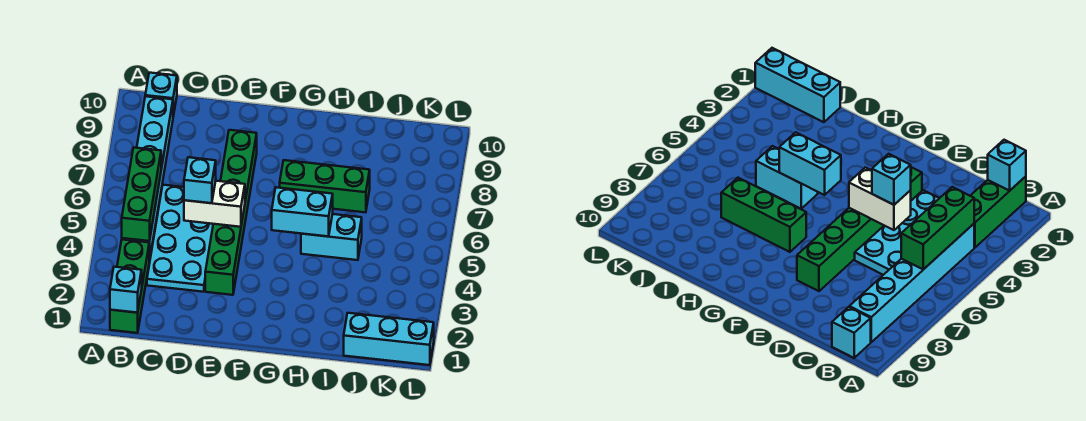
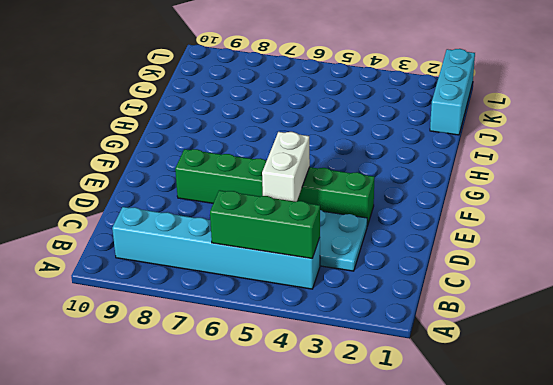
none -> green 1x3 brick [110,240,149,333]
none -> cyan 1x1 brick [145,73,177,116]
none -> green 1x3 brick [280,160,370,212]

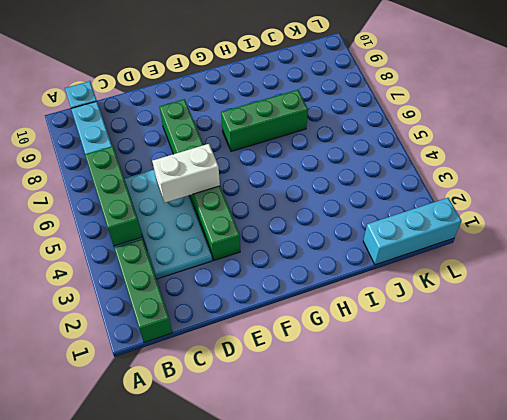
none -> cyan 1x2 brick [301,214,362,260]
none -> cyan 1x1 brick [110,267,142,313]
none -> cyan 1x2 brick [272,187,333,237]

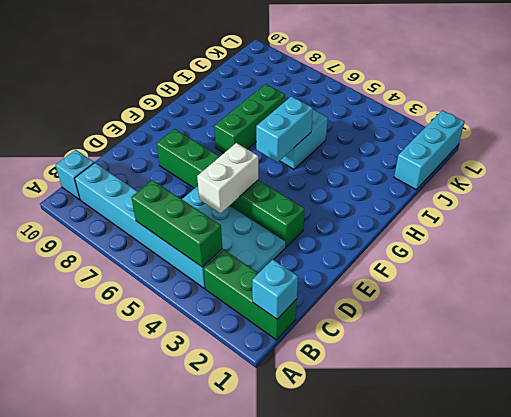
none -> cyan 1x1 brick [184,157,216,203]

